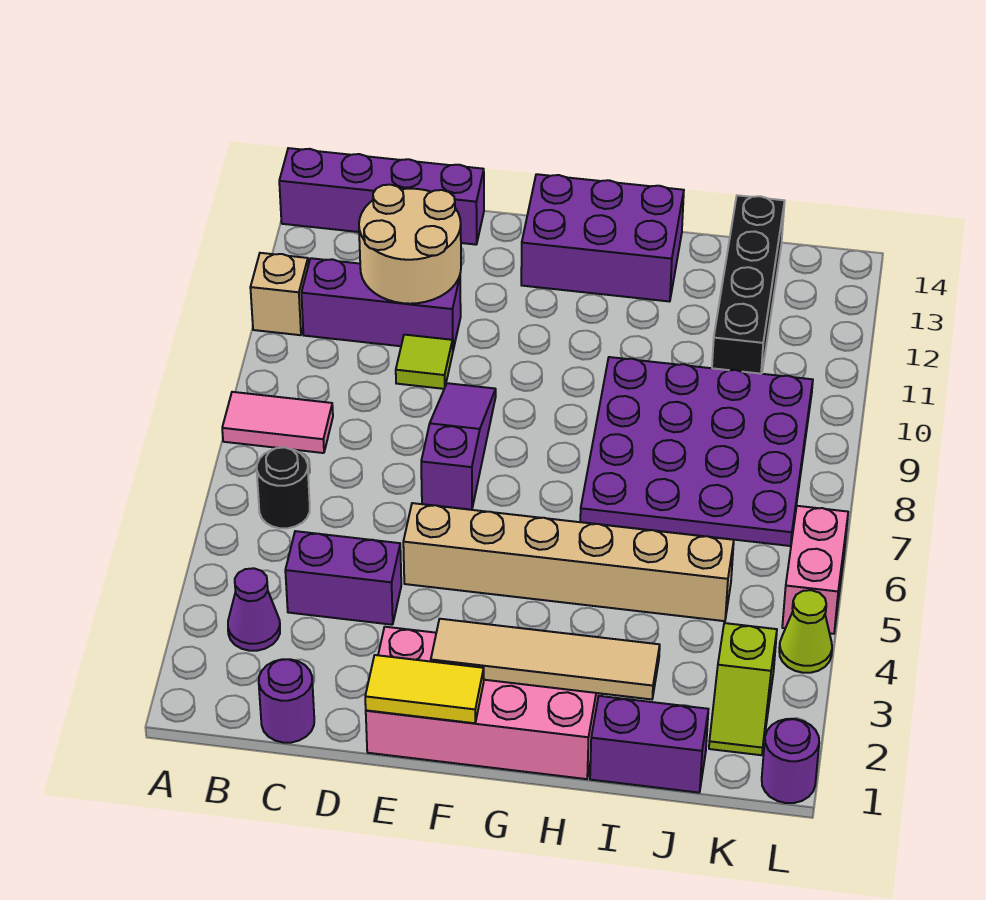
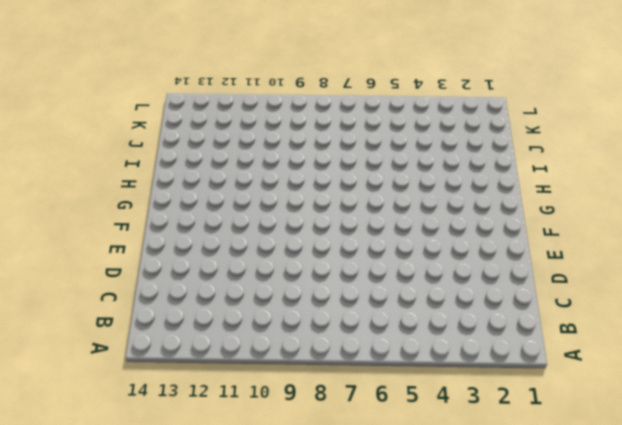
none -> pink 1x2 tile [222,392,333,453]
none -> tan 1x1 brick [250,253,308,335]
none -> purple 1x4 brick [279,148,484,245]

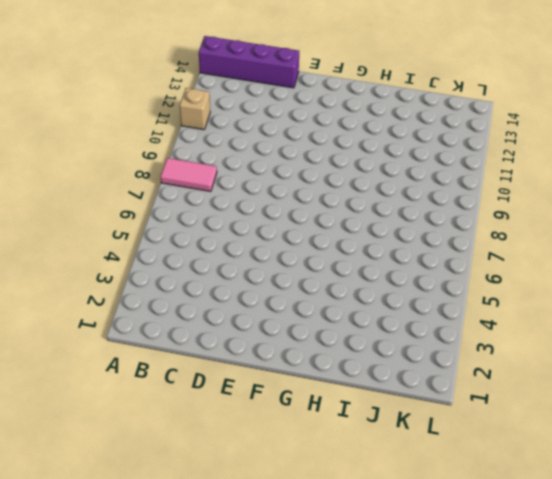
none -> purple 1x1 cone [228,568,280,651]
none -> black 1x1 round brick [257,447,310,528]
none -> purple 1x3 brick [301,258,461,350]

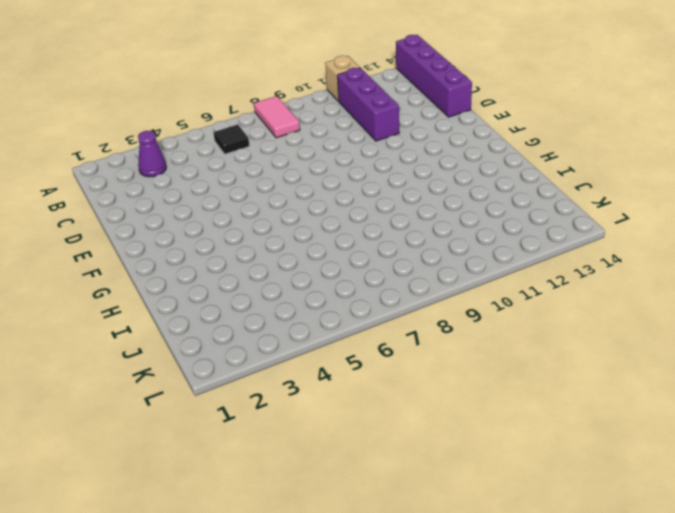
black 1x1 tile [214,125,249,154] -> black 1x1 round brick [257,447,310,528]
none -> purple 1x1 round brick [259,659,314,743]
none -> purple 1x2 brick [285,531,401,625]
none -> lime 1x1 tile [396,335,453,389]

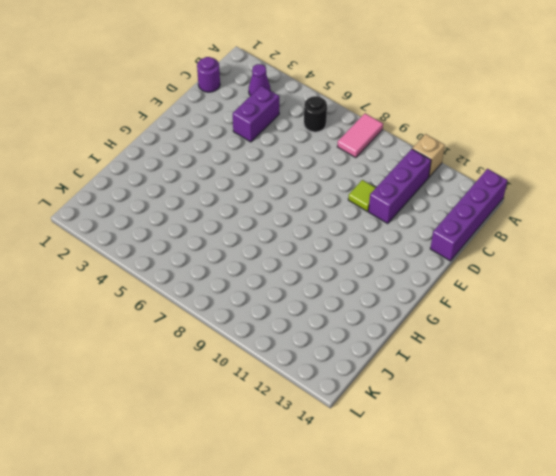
none -> pink 2x4 brick [366,627,602,779]
none -> tan 1x6 brick [403,503,734,621]
none -> purple 1x3 slope [421,383,496,510]

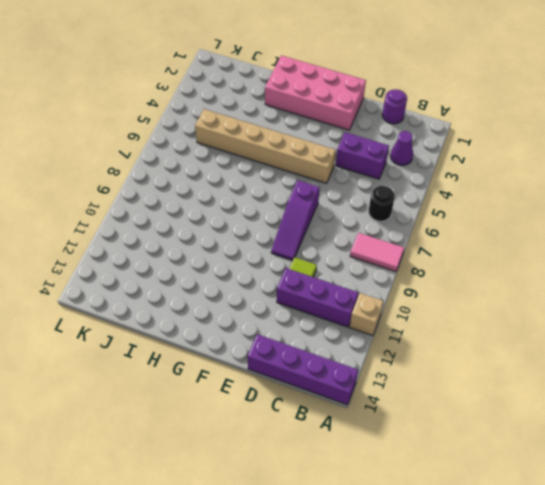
none -> purple 2x3 brick [521,174,684,302]
none -> purple 4x4 plate [580,357,813,546]
none -> purple 1x2 brick [590,696,708,793]

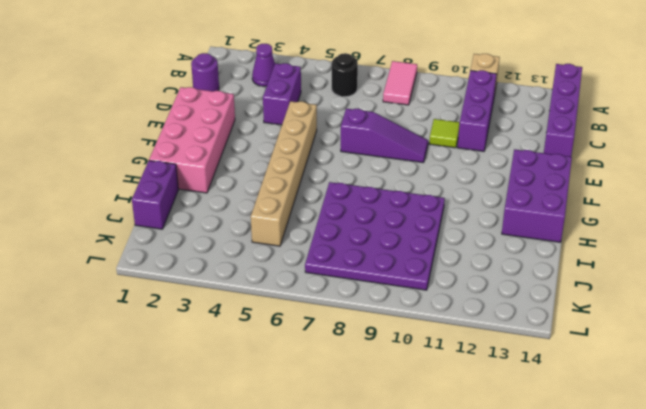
none -> black 1x4 brick [712,195,785,374]
none -> lime 1x2 slope [709,623,777,755]
none -> purple 1x1 round brick [762,719,819,803]

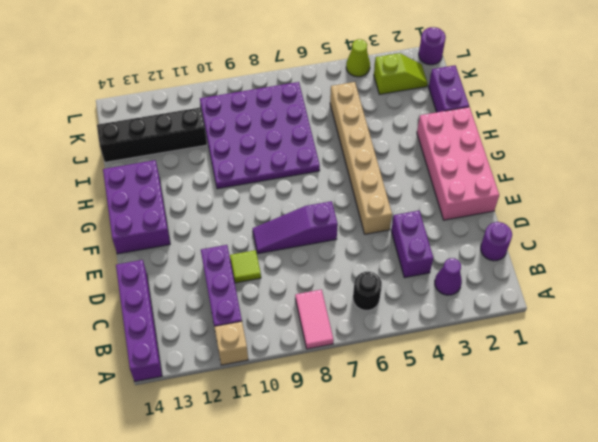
none -> pink 1x2 brick [782,506,848,634]
none -> tan 2x2 round brick [359,185,461,304]
none -> yellow 1x2 tile [365,655,484,723]

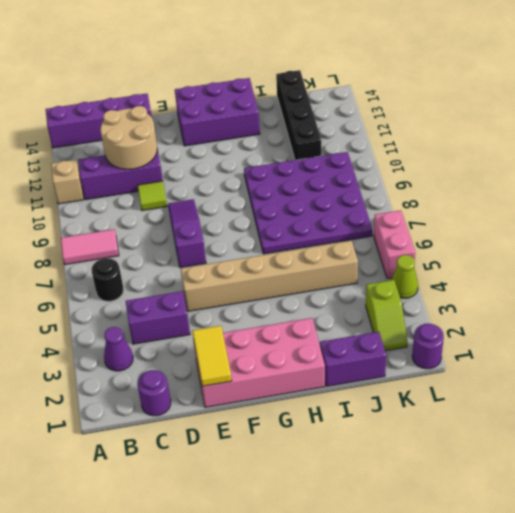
yellow 1x2 tile [192,326,232,386] -> yellow 1x2 tile turned to [365,655,484,723]
none -> tan 1x4 tile [431,619,660,699]

